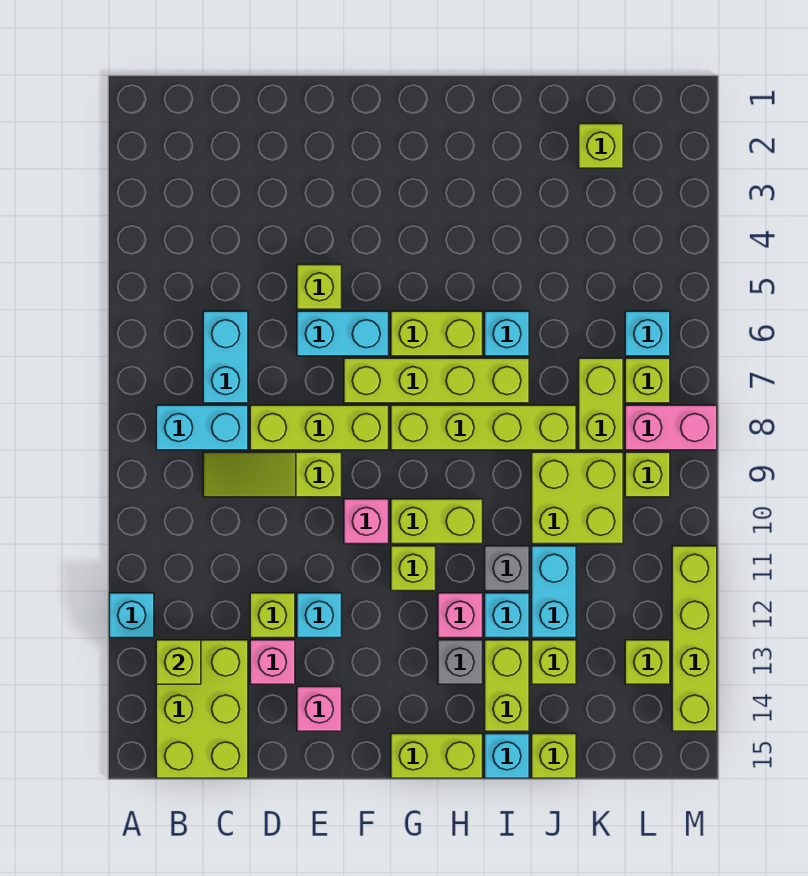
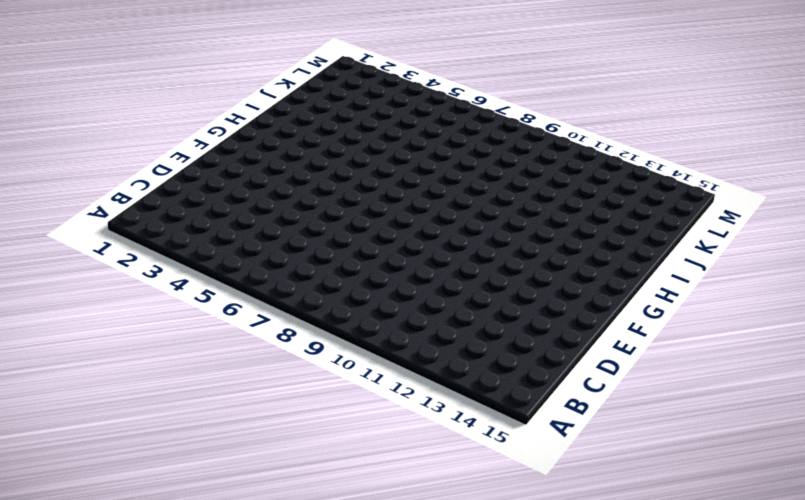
none -> cyan 1x1 brick [109,593,154,638]
none -> cyan 1x2 brick [156,405,248,450]
none -> lime 2x3 brick [156,640,248,778]
none -> cyan 1x2 brick [203,311,248,403]

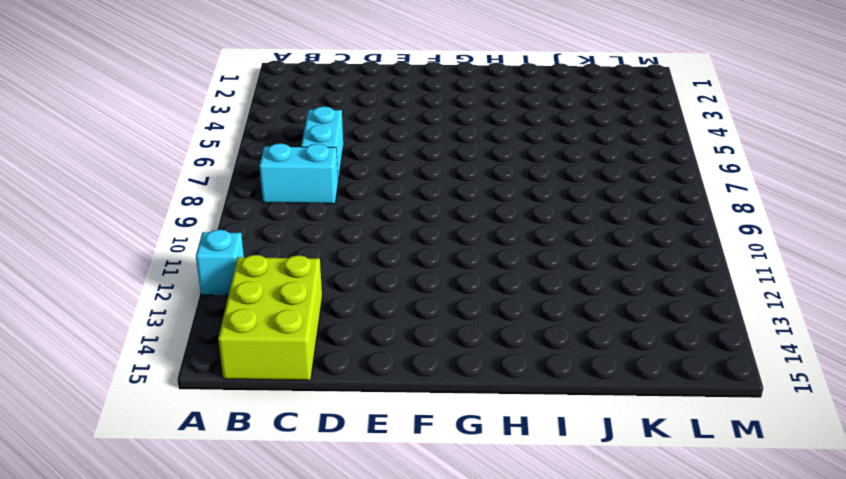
none -> lime 1x3 slope [203,452,342,497]
none -> lime 1x3 brick [250,405,389,450]
none -> lime 1x1 brick [250,593,295,638]
none -> pink 1x1 brick [250,640,295,684]

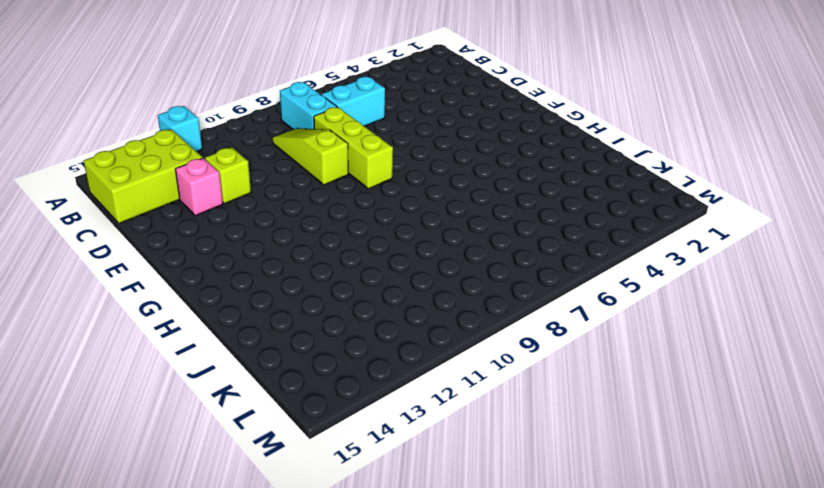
none -> lime 1x1 brick [297,265,342,309]
none -> cyan 1x2 brick [297,311,389,356]
none -> cyan 1x1 brick [297,593,342,638]
none -> pink 1x1 brick [297,687,342,731]

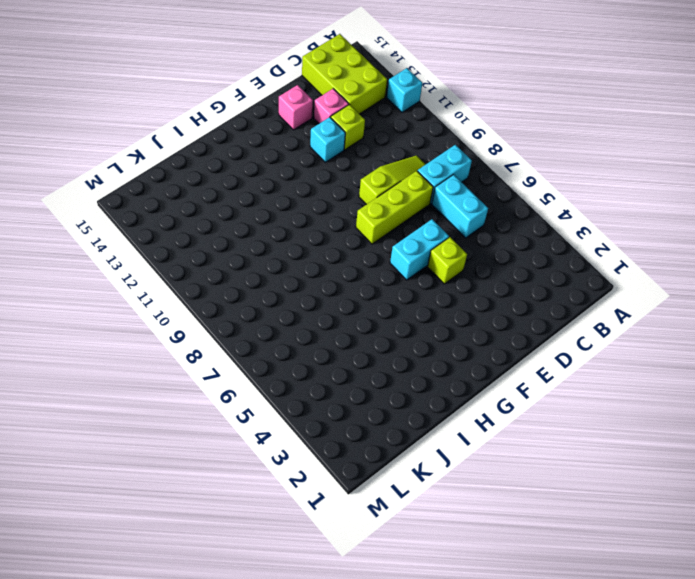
none -> lime 1x4 brick [344,358,529,403]
none -> pink 1x1 brick [344,499,389,544]
none -> lime 1x2 brick [391,311,483,356]
none -> lime 1x4 brick [391,405,576,450]

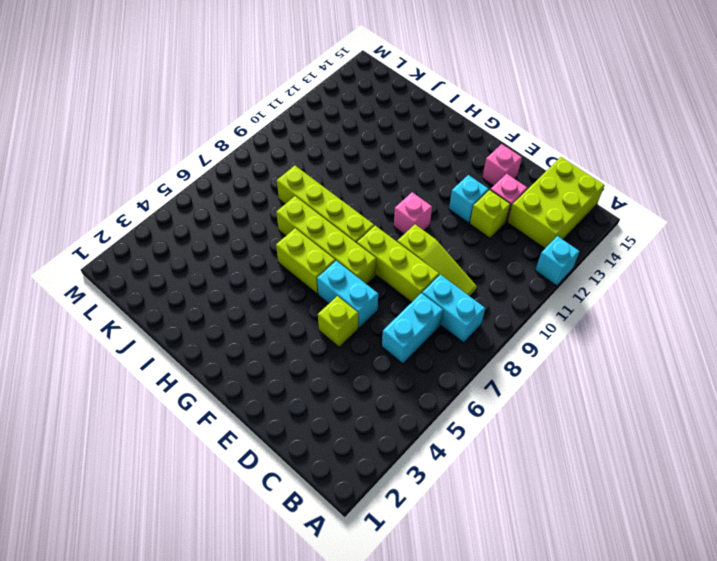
none -> lime 1x2 brick [391,499,483,544]
none -> lime 1x1 brick [391,546,436,591]
none -> lime 1x2 brick [391,734,483,778]
none -> pink 1x1 brick [438,593,483,638]

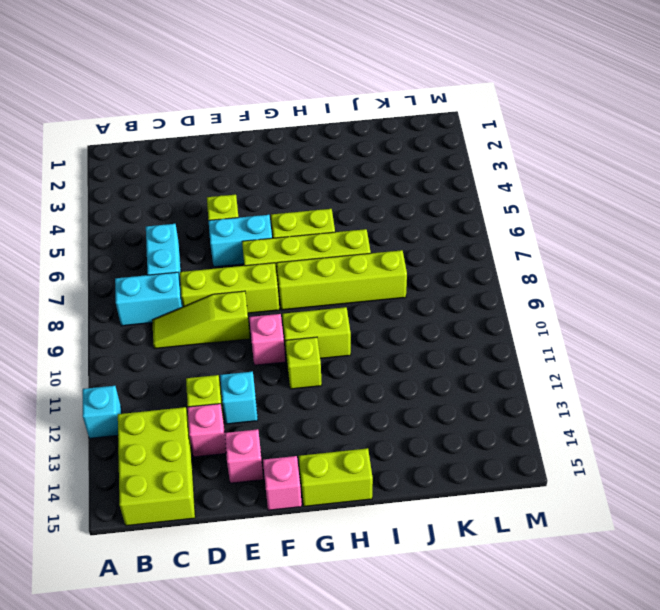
pink 1x1 brick [263,456,302,510] -> pink 1x1 brick moved to [438,593,483,638]
none -> grey 1x1 brick [438,640,483,684]
none -> cyan 1x1 brick [485,311,529,356]
none -> grey 1x1 brick [485,546,529,591]
none -> cyan 1x1 brick [485,593,529,638]

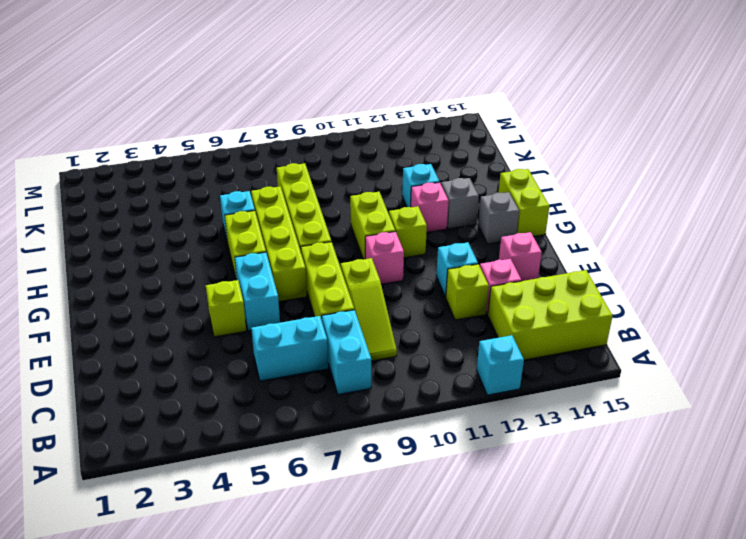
grey 1x1 brick [478,192,519,244] -> grey 1x1 brick moved to [485,546,529,591]
none -> lime 1x2 brick [485,640,529,731]
none -> cyan 1x1 brick [485,734,529,778]
none -> lime 2x2 brick [532,452,623,544]
none -> cyan 1x2 brick [532,546,576,638]

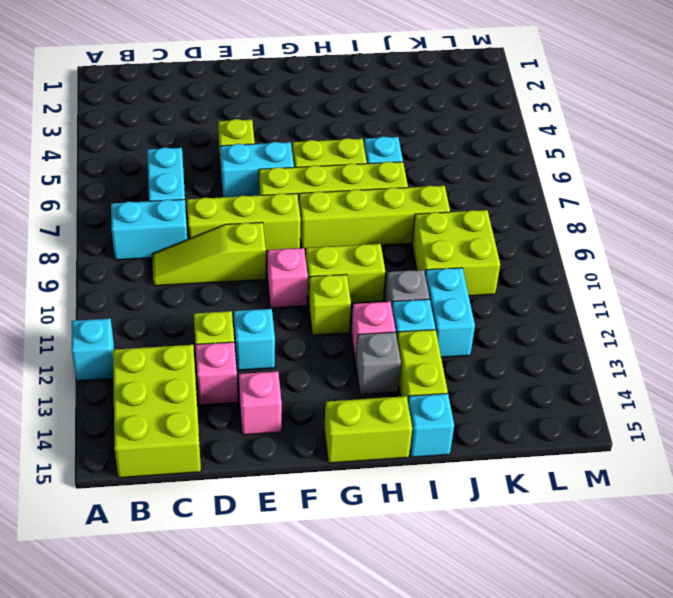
none -> lime 1x1 brick [532,640,576,684]
none -> lime 1x1 brick [532,734,576,778]
none -> lime 1x1 brick [579,124,623,168]
none -> lime 1x2 brick [579,358,623,450]

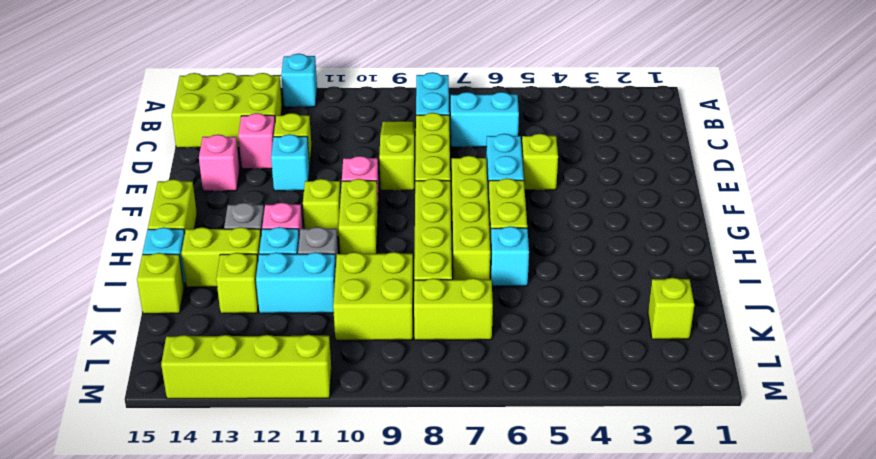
none -> cyan 1x1 brick [625,311,670,356]
none -> lime 1x1 brick [625,358,670,403]
none -> pink 1x2 brick [625,405,717,450]
none -> lime 1x1 brick [625,452,670,497]

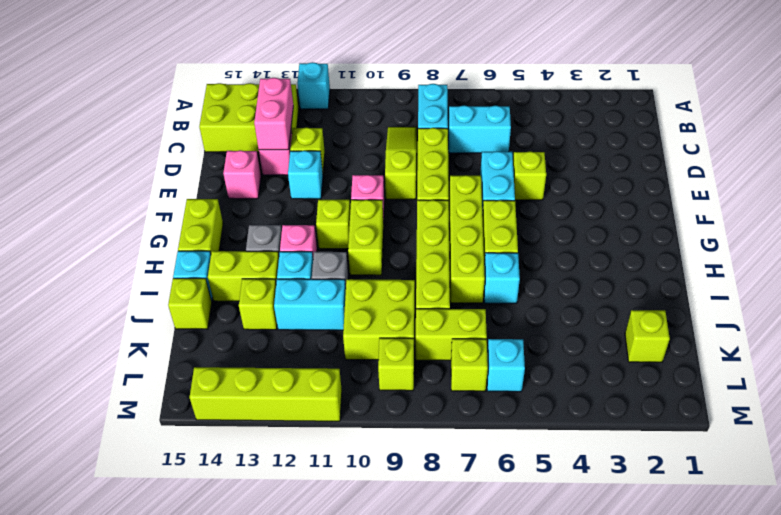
pink 1x2 brick [254,78,293,150] -> pink 1x2 brick moved to [625,405,717,450]
none -> lime 1x1 brick [625,640,670,684]
none -> lime 1x1 brick [156,640,201,684]

